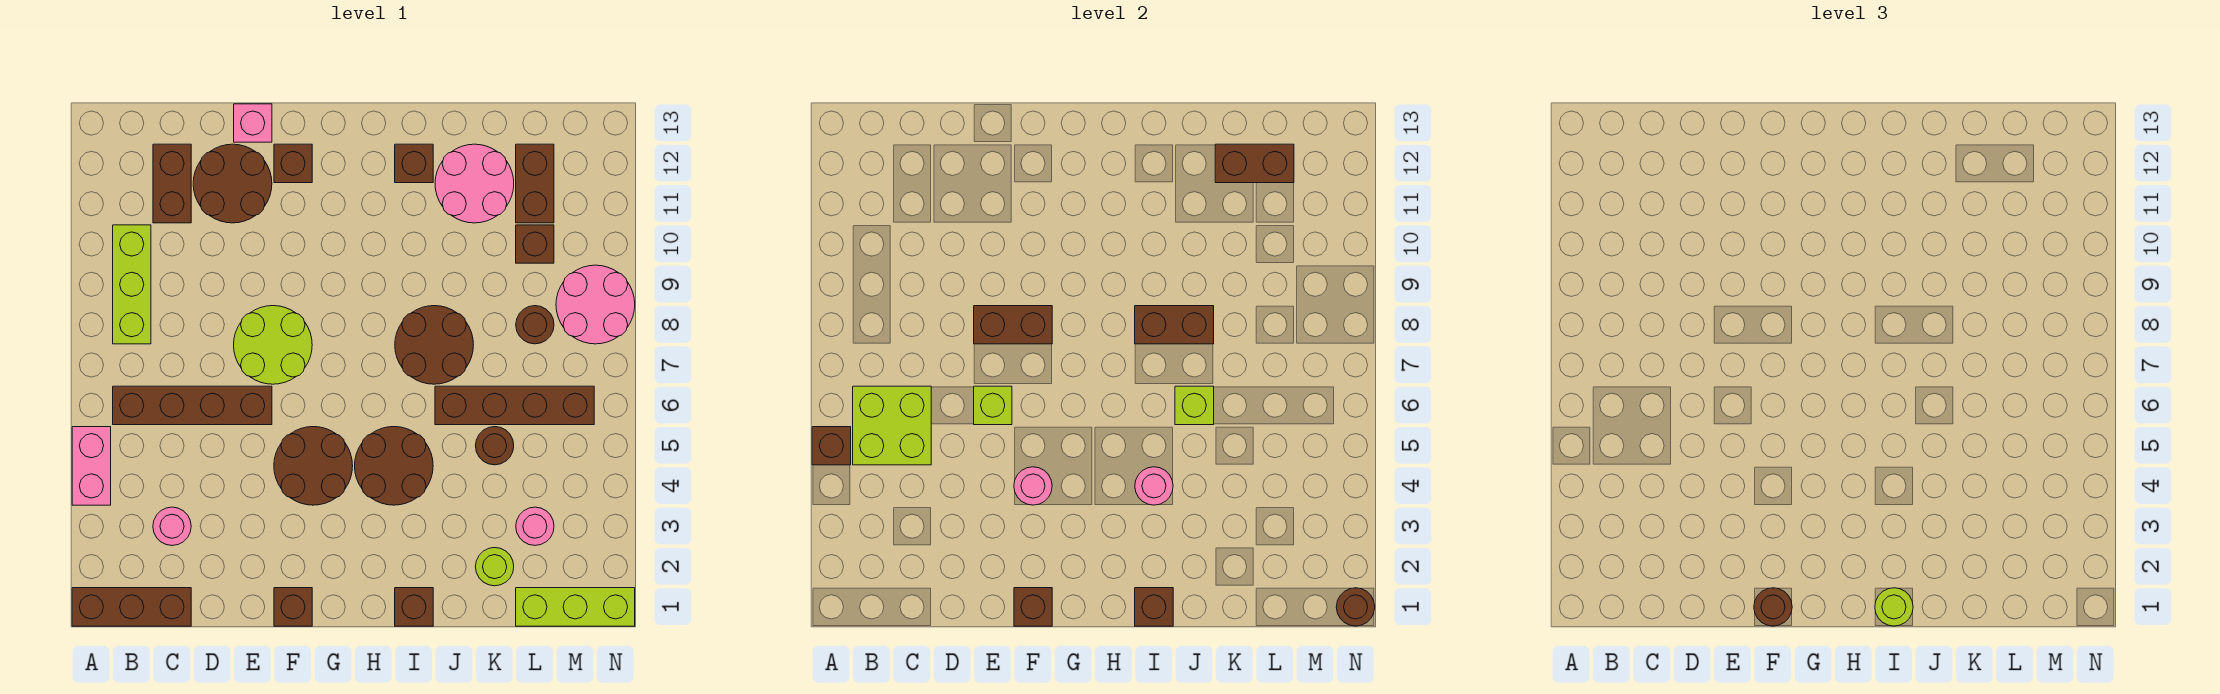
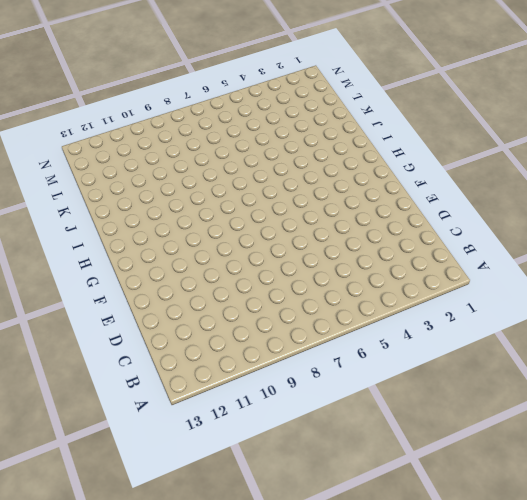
none -> brown 1x3 brick [72,588,191,626]
none -> pink 1x2 brick [72,427,111,505]
none -> brown 1x4 brick [113,386,272,425]
none -> lime 1x3 brick [113,225,151,344]

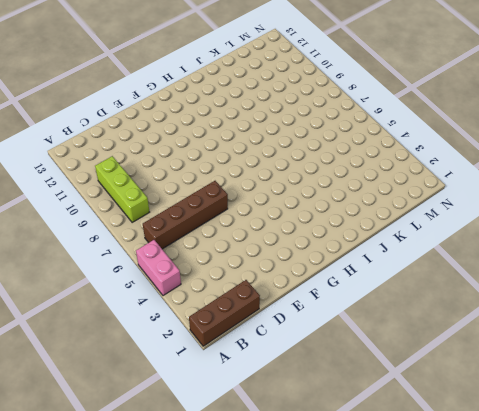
none -> pink 1x1 round brick [153,507,191,545]
none -> brown 1x2 brick [153,144,191,223]
none -> brown 2x2 round brick [193,144,272,223]
none -> lime 2x2 round brick [234,306,312,384]

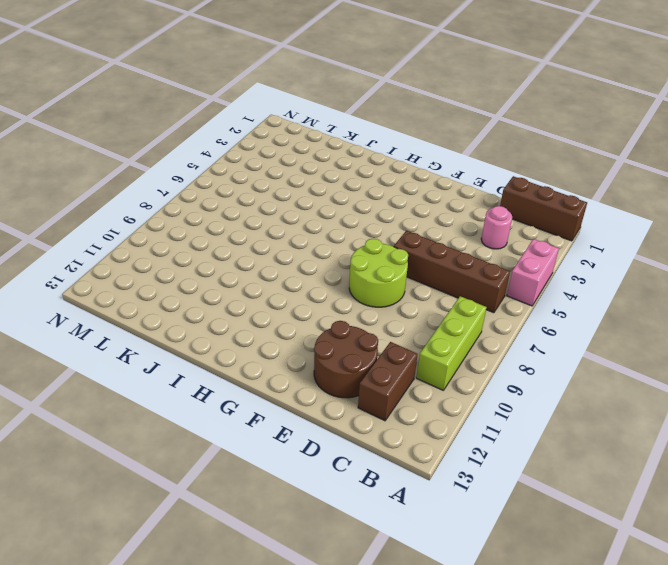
none -> pink 1x1 brick [234,104,272,142]
none -> brown 1x1 brick [274,588,312,626]
none -> brown 2x2 round brick [274,427,353,505]
none -> brown 1x1 brick [274,144,312,183]

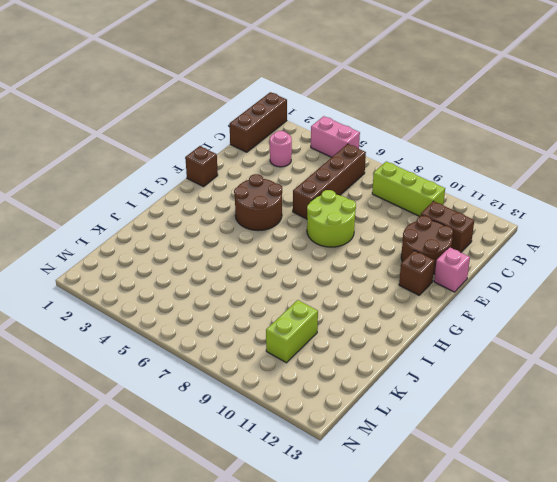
lime 1x2 brick [266,300,318,363] -> brown 1x1 brick [516,225,554,263]
none -> brown 2x2 round brick [355,427,433,505]
none -> brown 1x1 brick [395,588,433,626]
none -> brown 2x2 round brick [395,306,473,384]
none -> brown 1x1 brick [395,144,433,183]

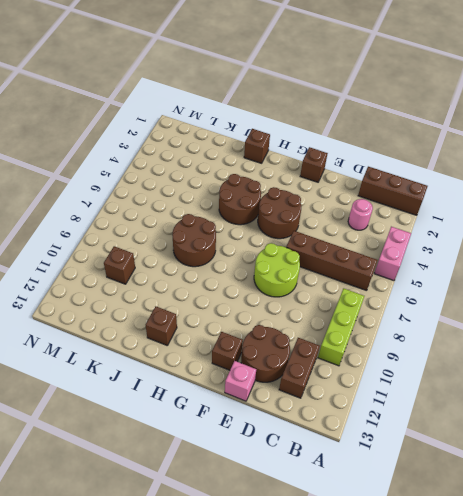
none -> brown 1x4 brick [435,386,594,425]
none -> pink 2x2 round brick [435,144,514,223]
none -> lime 1x1 round brick [475,548,514,586]
none -> brown 1x1 round brick [475,427,514,465]

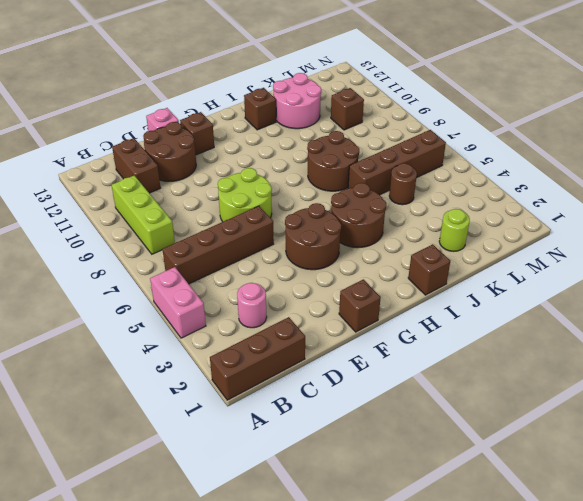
none -> lime 1x3 brick [516,588,635,626]
none -> pink 1x1 round brick [516,507,554,545]
none -> brown 1x1 round brick [516,306,554,344]
none -> brown 1x2 brick [516,144,554,223]

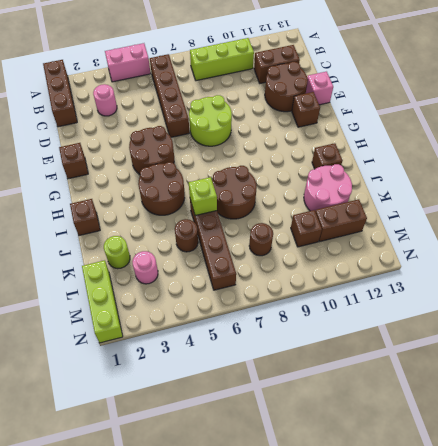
none -> pink 2x2 round brick [556,265,635,344]
none -> brown 1x1 brick [812,427,851,465]
none -> lime 2x2 brick [853,386,931,465]
none -> lime 1x1 brick [974,386,1012,425]

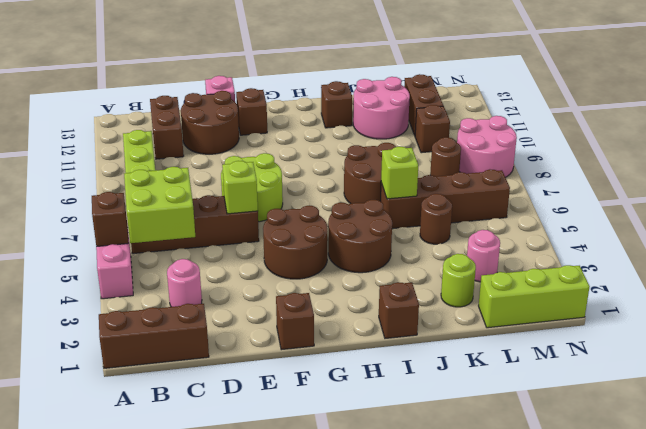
none -> brown 1x2 brick [974,306,1052,344]
none -> brown 1x1 brick [1014,588,1052,626]
none -> pink 1x1 round brick [1014,467,1052,505]
none -> brown 1x1 brick [1135,588,1173,626]

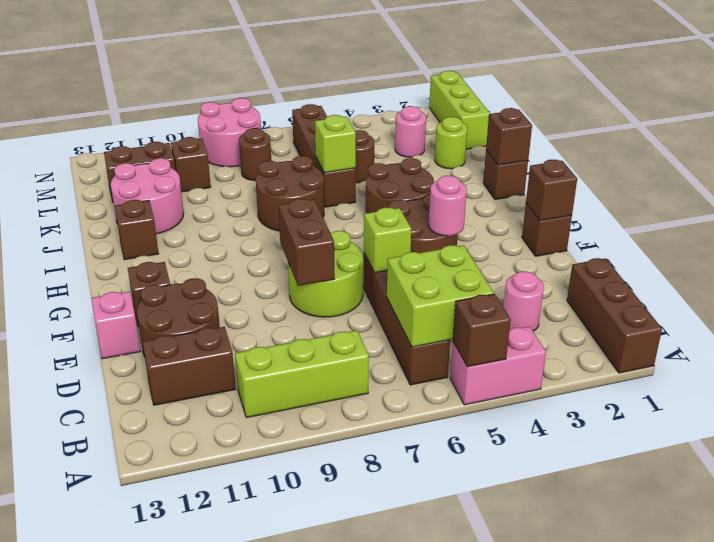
none -> pink 1x1 round brick [1135,467,1173,505]
none -> brown 1x2 brick [1135,306,1214,344]
none -> brown 1x2 brick [1215,144,1294,183]
none -> brown 1x1 round brick [1336,588,1375,626]

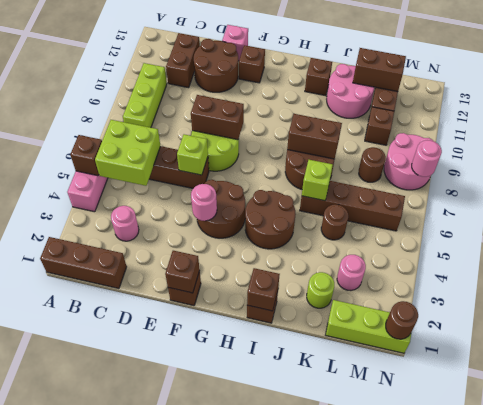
pink 1x1 round brick [412,140,442,177] -> pink 1x1 round brick moved to [1135,467,1173,505]
none -> brown 1x1 round brick [1754,588,1792,626]
none -> lime 1x1 round brick [1875,588,1913,626]

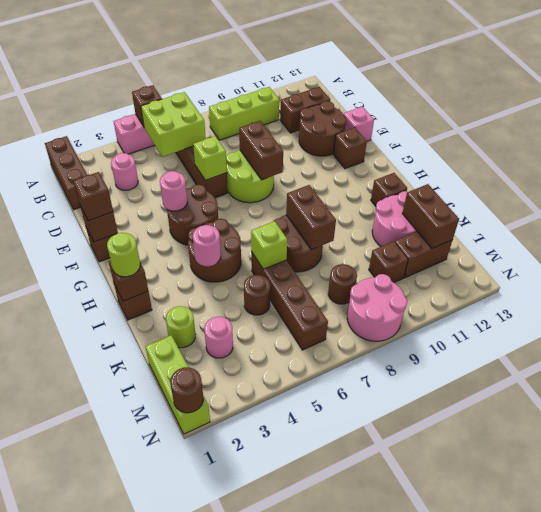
brown 1x1 brick [74,172,113,221] -> brown 1x1 round brick [1754,588,1792,626]

